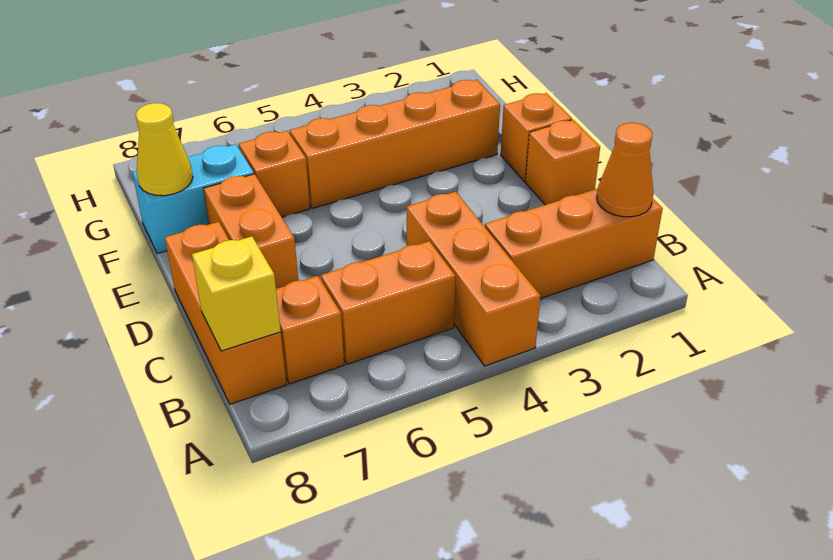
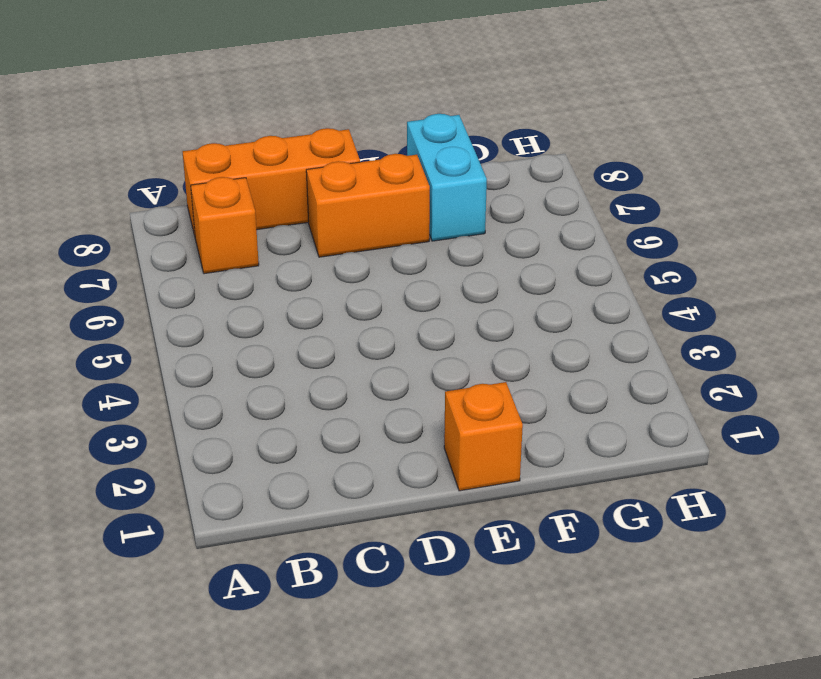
none -> orange 1x3 brick [407,192,540,366]
none -> orange 1x3 brick [485,189,663,299]
none -> orange 1x2 brick [321,241,455,364]

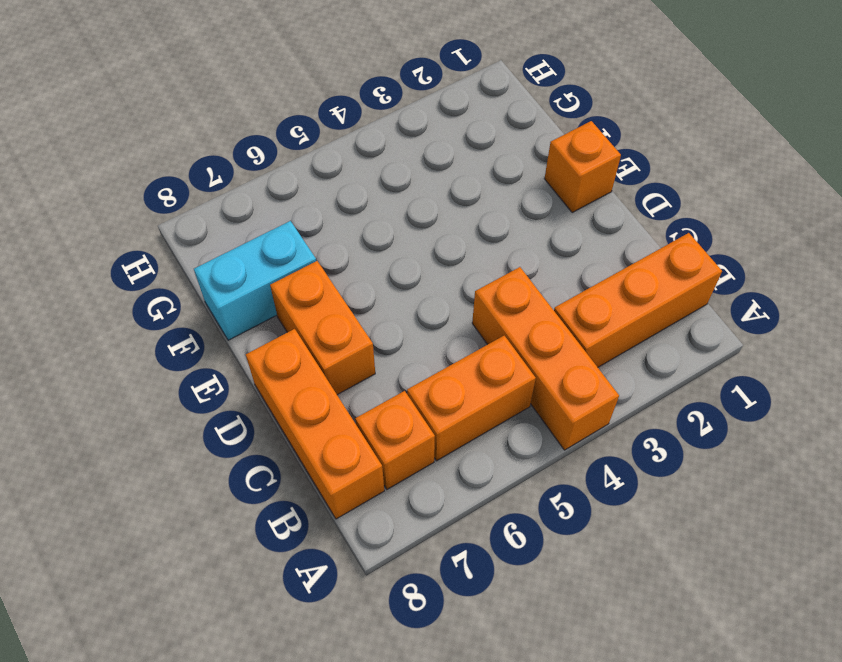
none -> orange 1x1 brick [525,120,600,205]
none -> orange 1x4 brick [290,80,500,208]
none -> orange 1x1 brick [239,131,310,217]

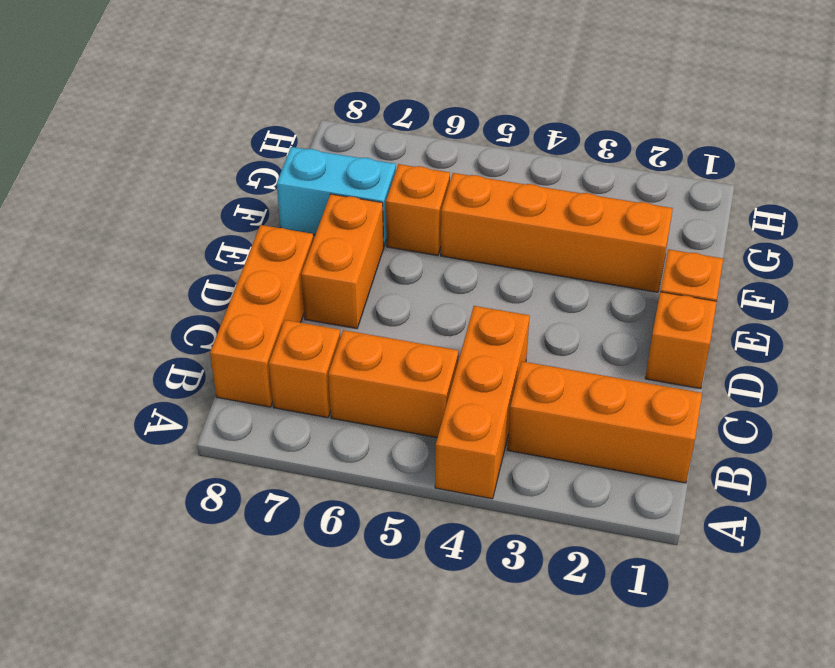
none -> orange 1x1 cone [597,123,653,217]
none -> yellow 1x1 brick [192,236,281,351]
none -> yellow 1x1 cone [136,103,193,196]

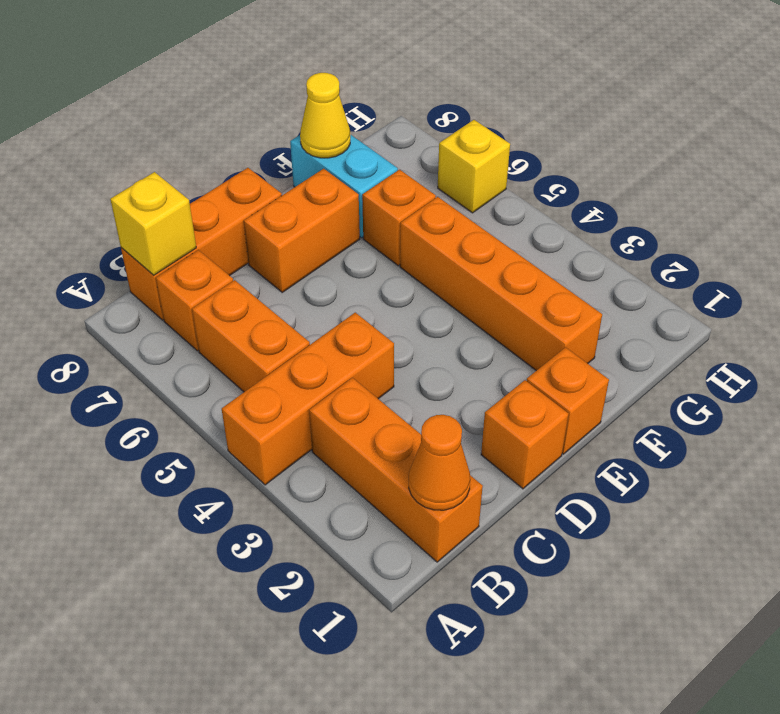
yellow 1x1 brick [438,120,510,213] -> none

